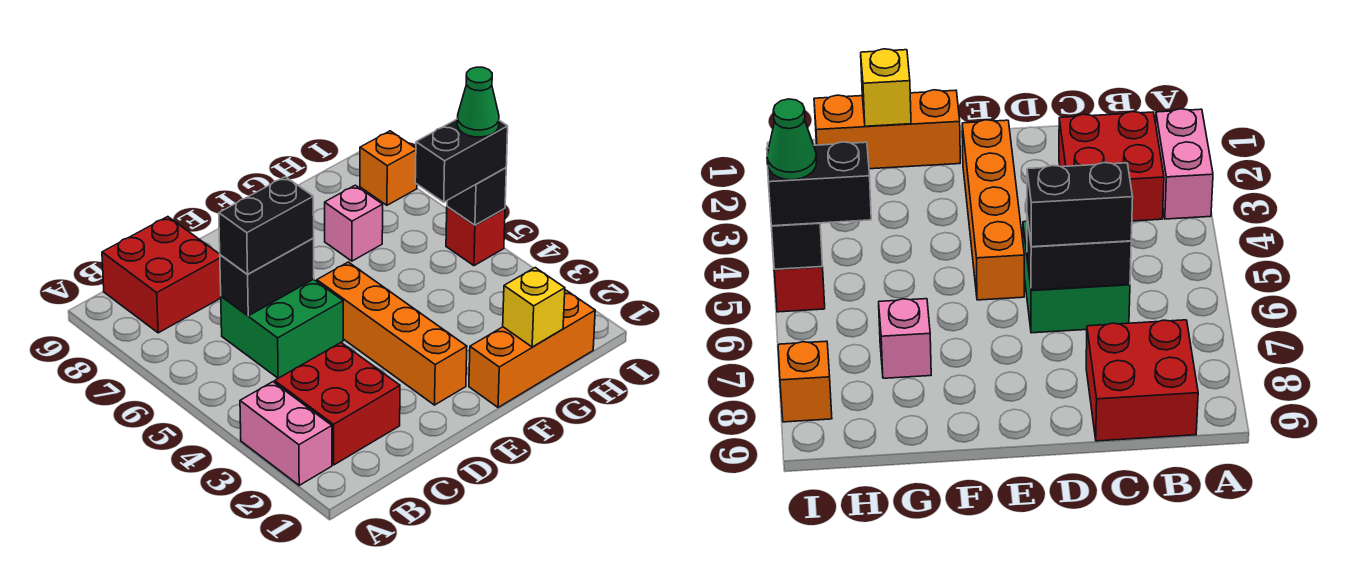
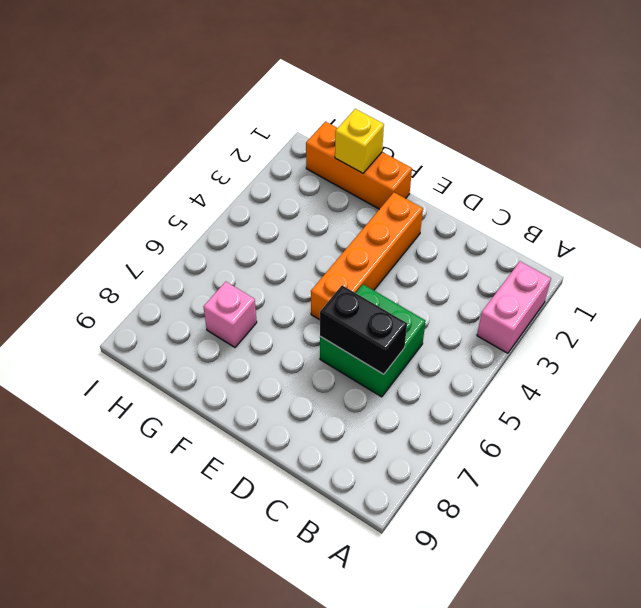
none -> red 2x2 brick [275,343,400,465]
none -> red 2x2 brick [102,217,221,333]
none -> red 1x1 brick [446,207,505,266]

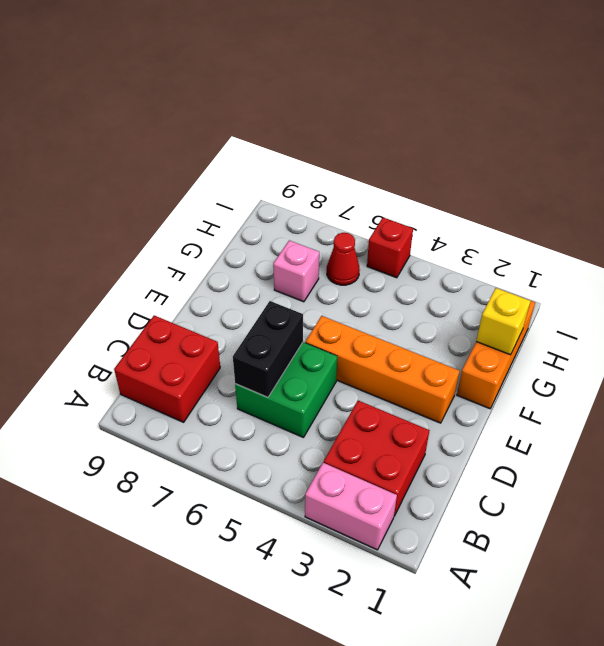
red 1x1 cone [327,233,360,285] -> none
none -> orange 1x1 brick [360,131,417,205]
none -> black 1x1 brick [447,168,506,225]
none -> black 1x2 brick [219,177,314,274]

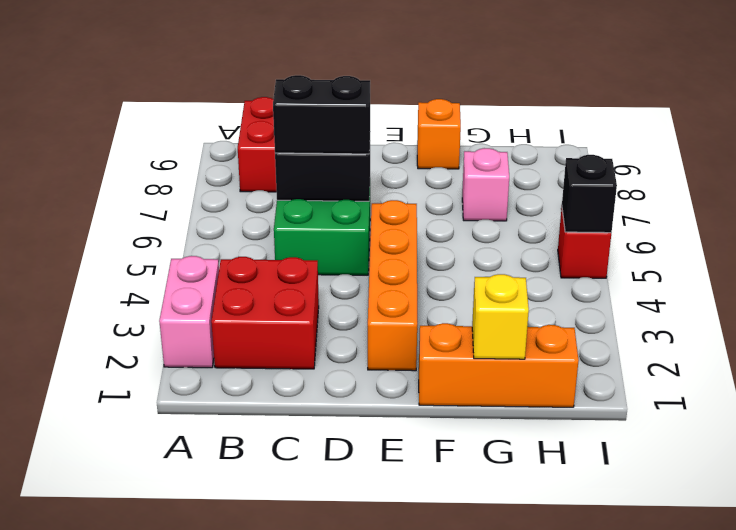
orange 1x1 brick [417,99,461,169] -> orange 1x1 brick moved to [360,131,417,205]
none -> black 1x2 brick [415,119,508,202]
none -> green 1x1 cone [457,67,499,137]

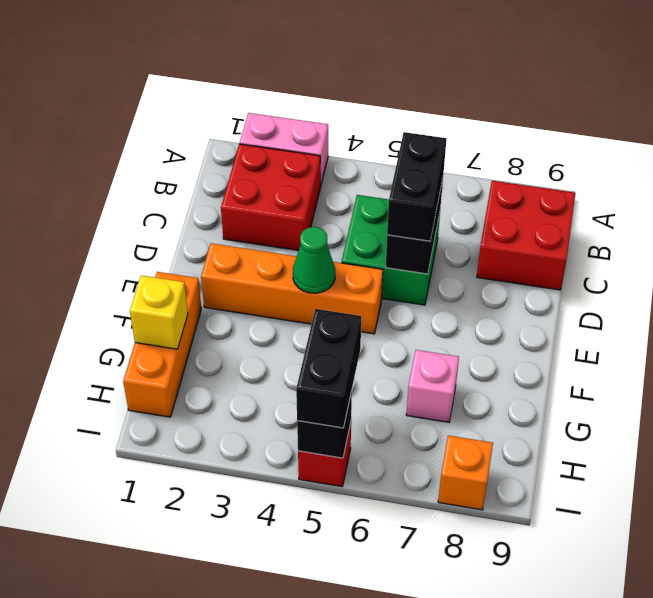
green 1x1 cone [293,227,335,293] -> green 1x1 cone moved to [457,67,499,137]

